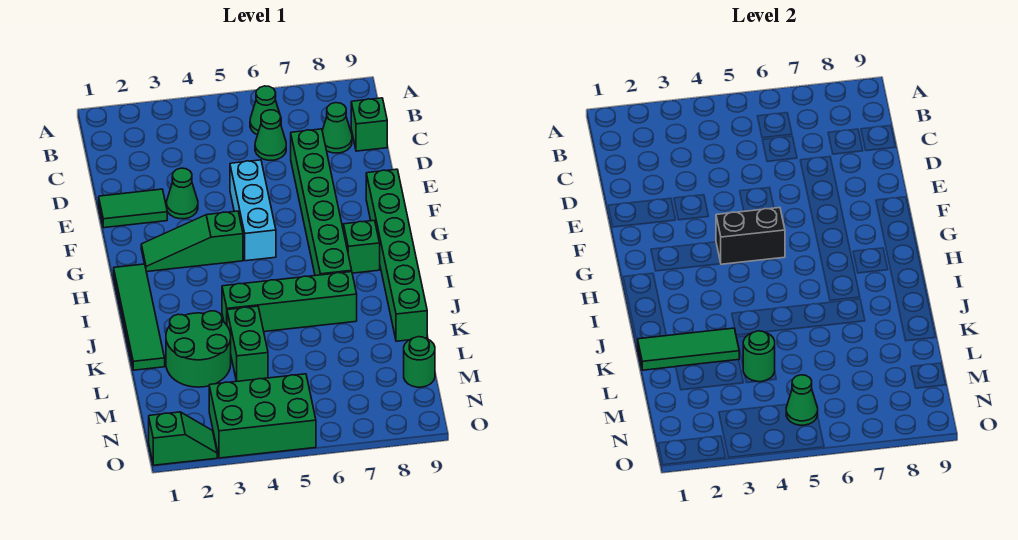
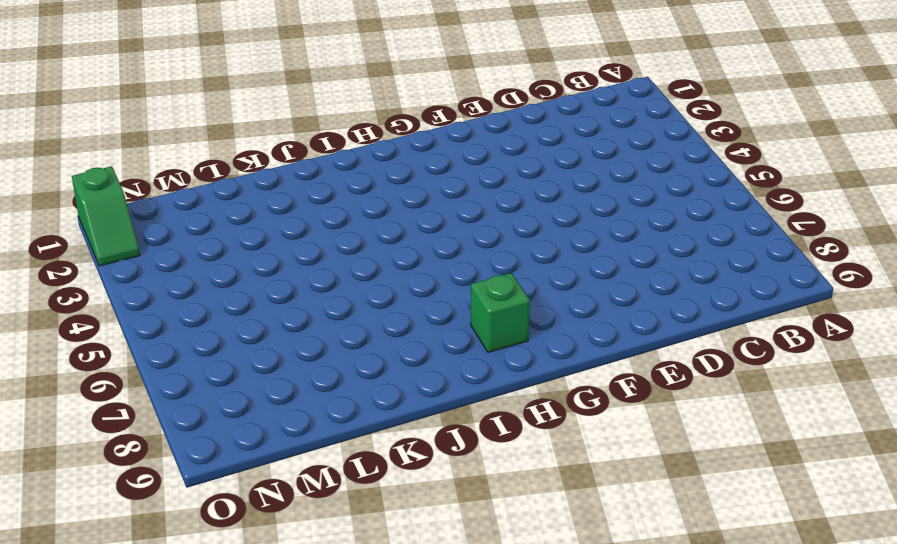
none -> green 1x1 cone [250,86,281,135]
none -> green 1x1 cone [255,110,286,160]
none -> green 1x1 cone [322,103,352,153]

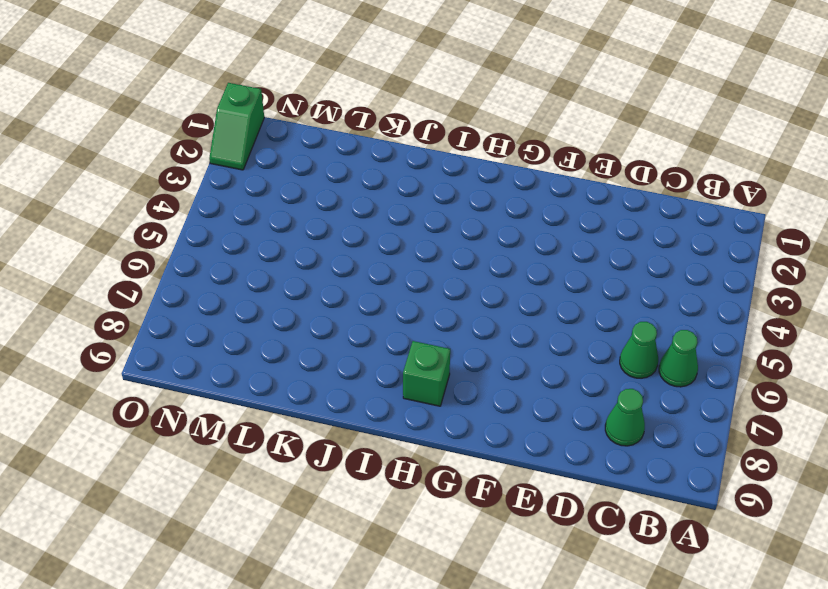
none -> green 1x1 brick [351,98,387,151]
none -> green 1x6 brick [291,129,352,276]
none -> green 1x2 tile [99,189,167,228]

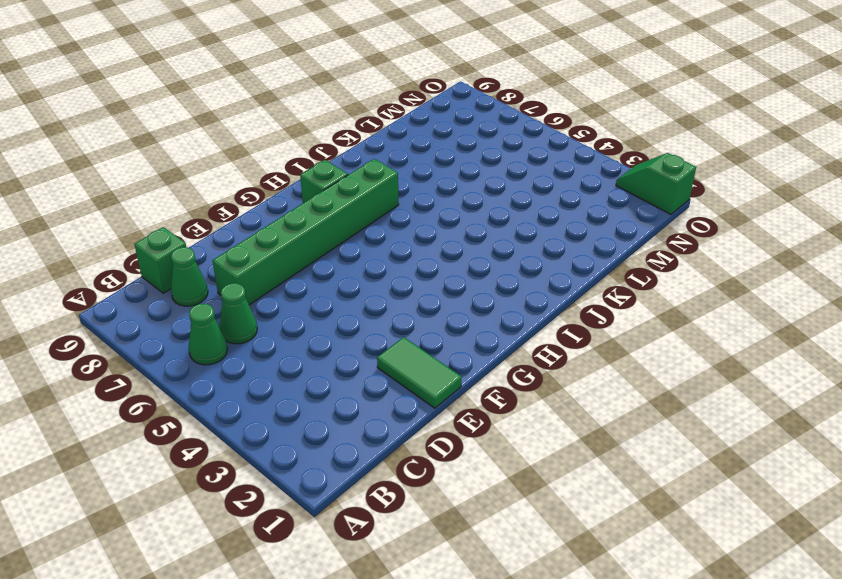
none -> green 1x1 cone [167,168,198,219]
none -> cyan 1x3 brick [230,160,276,261]
none -> green 1x6 brick [366,169,427,341]

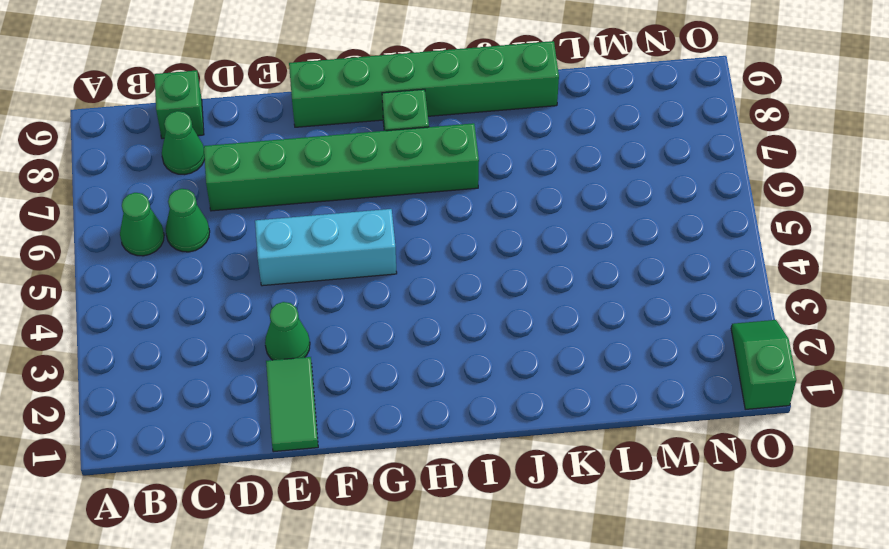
none -> green 1x3 slope [141,211,243,272]
none -> green 1x4 tile [114,264,165,370]
none -> green 1x4 brick [222,272,357,332]

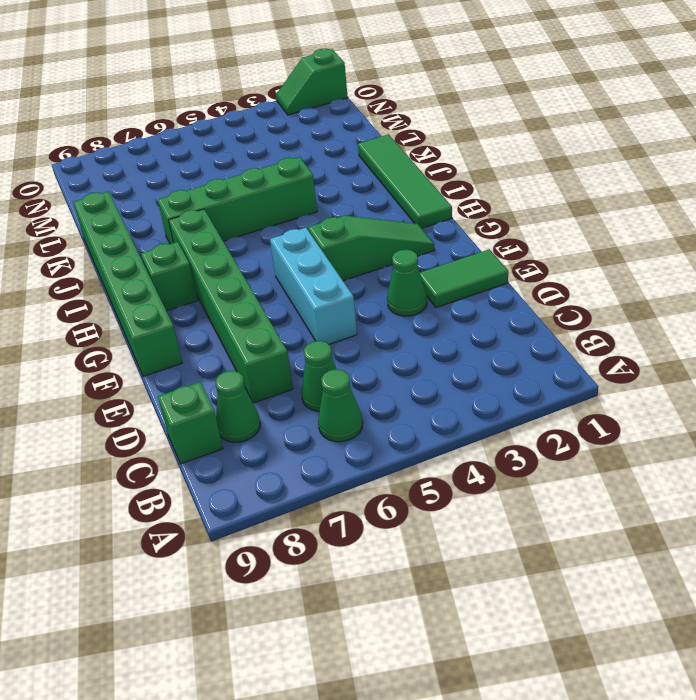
none -> green 2x2 round brick [166,311,231,387]
none -> green 1x2 brick [227,306,268,381]
none -> green 1x1 round brick [404,337,435,387]

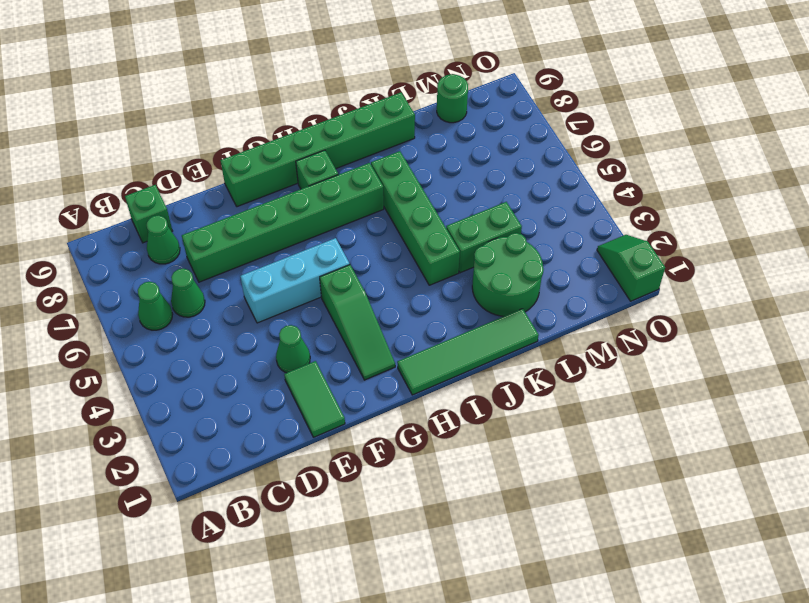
none -> green 2x3 brick [209,374,316,458]
none -> black 1x2 brick [716,208,785,264]
none -> green 1x3 tile [638,328,739,370]

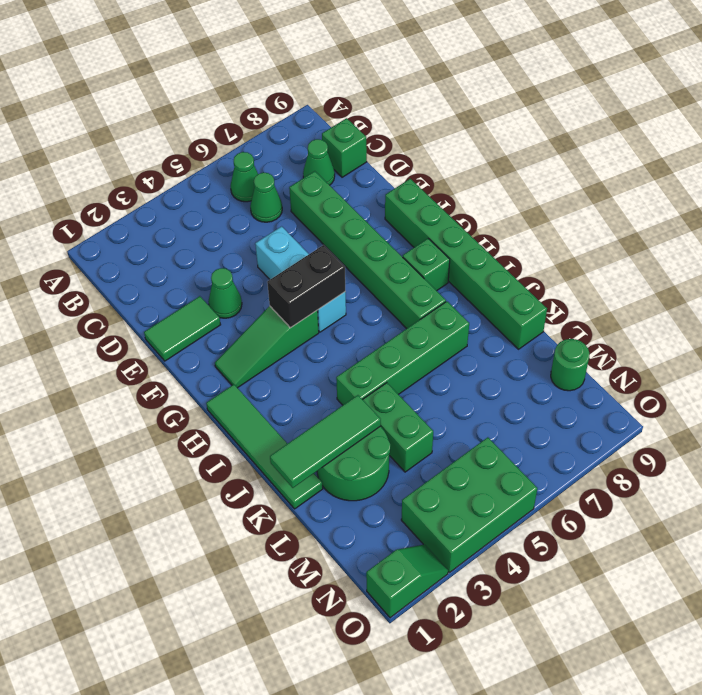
none -> green 1x1 round brick [743,331,775,382]
none -> green 1x1 cone [786,375,818,425]

